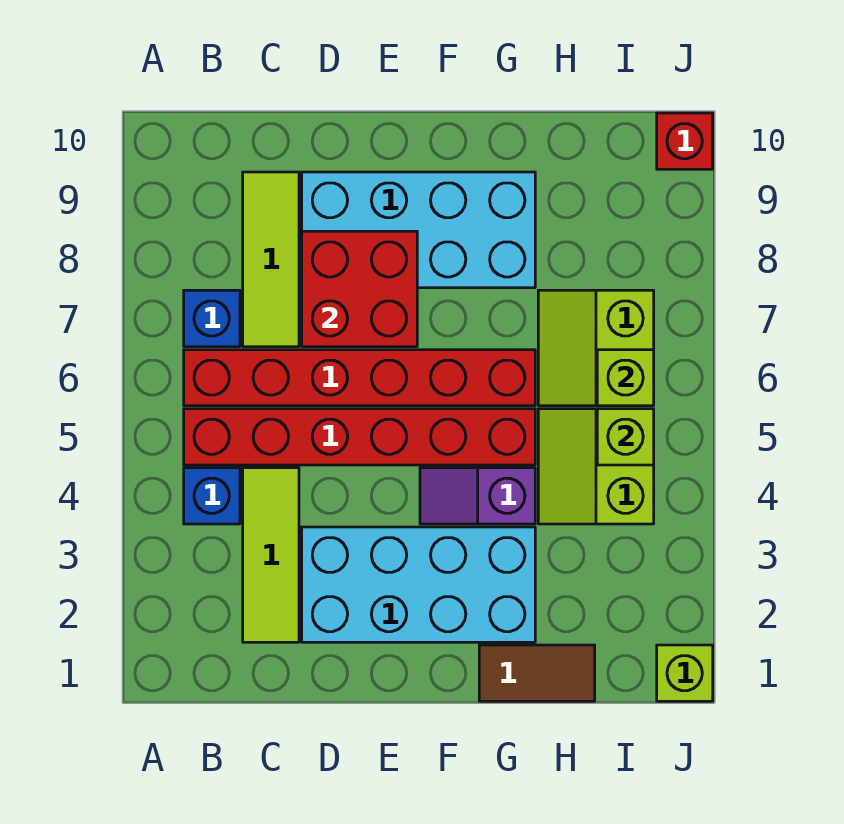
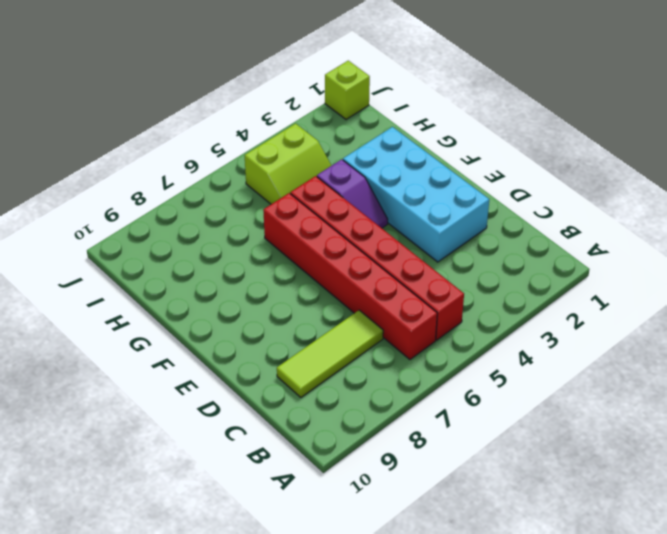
none -> blue 1x1 brick [184,468,240,524]
none -> blue 1x1 brick [184,290,240,347]
none -> lime 1x3 tile [243,468,299,642]

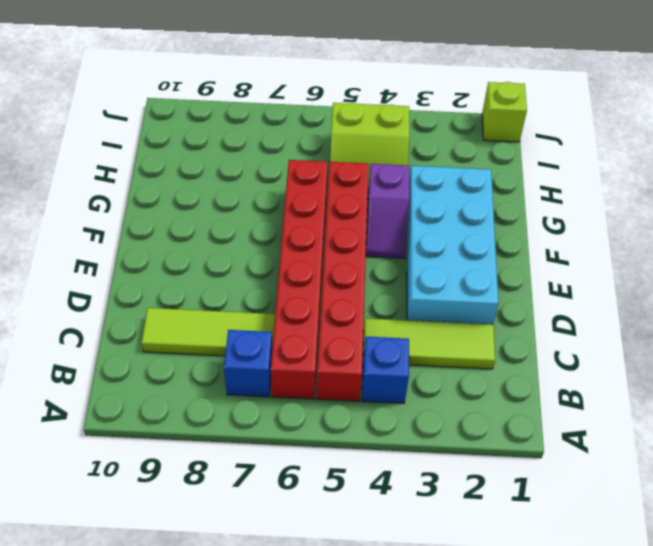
none -> cyan 2x4 brick [302,172,535,288]
none -> brown 1x2 tile [479,645,595,701]
none -> lime 2x2 slope [538,290,654,406]

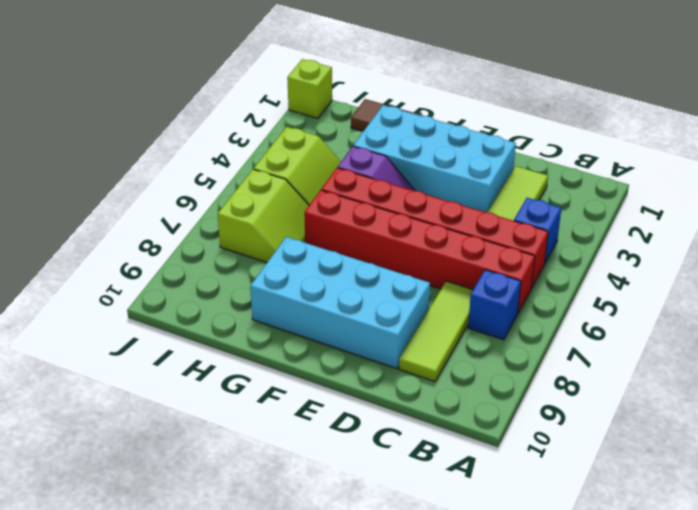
none -> red 1x1 brick [657,113,713,169]
none -> red 2x2 brick [302,231,417,347]
none -> lime 1x1 brick [597,409,654,465]

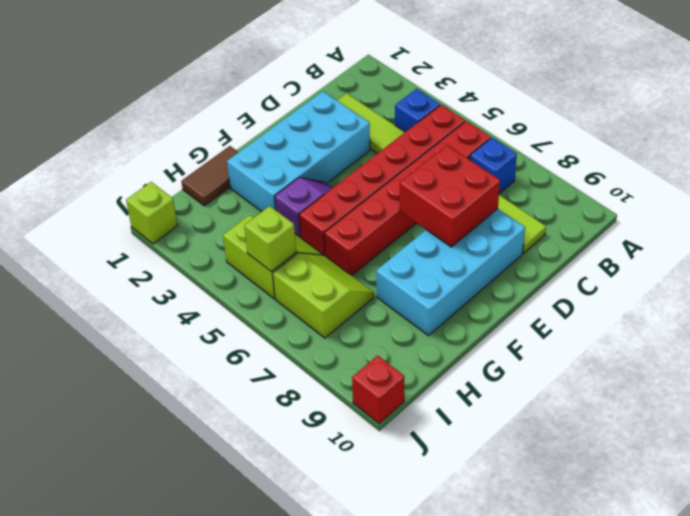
none -> lime 1x1 brick [597,350,654,406]

